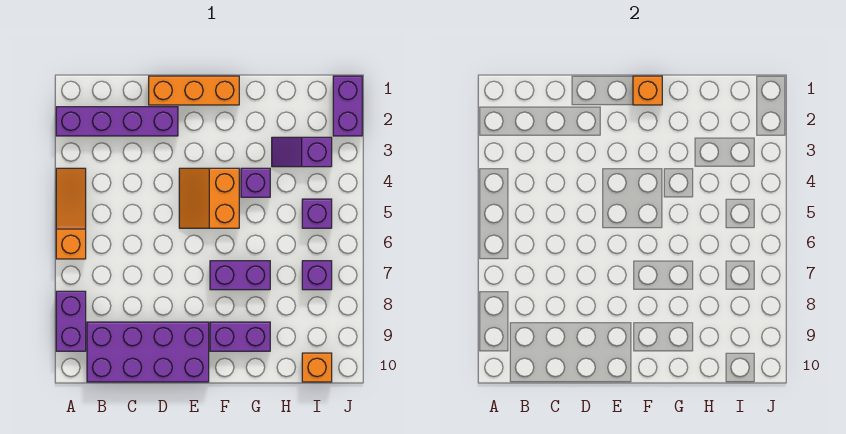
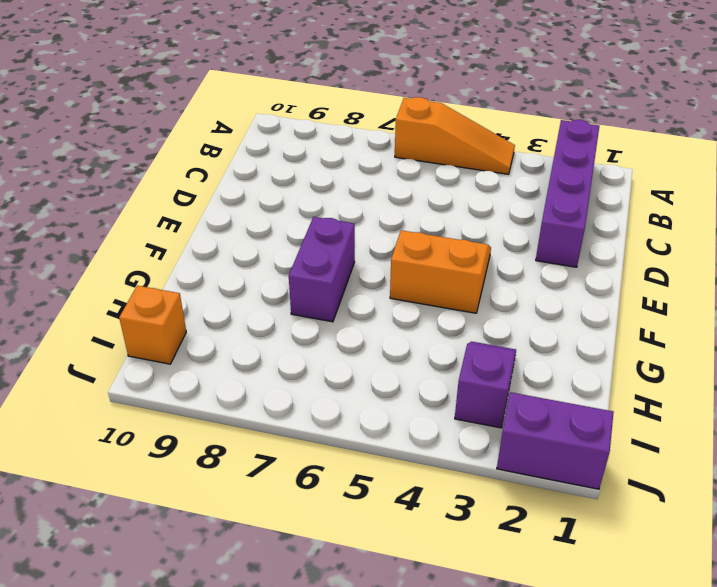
none -> purple 1x2 brick [56,291,86,351]
none -> purple 2x4 brick [87,322,209,382]
none -> orange 1x3 brick [149,76,239,105]

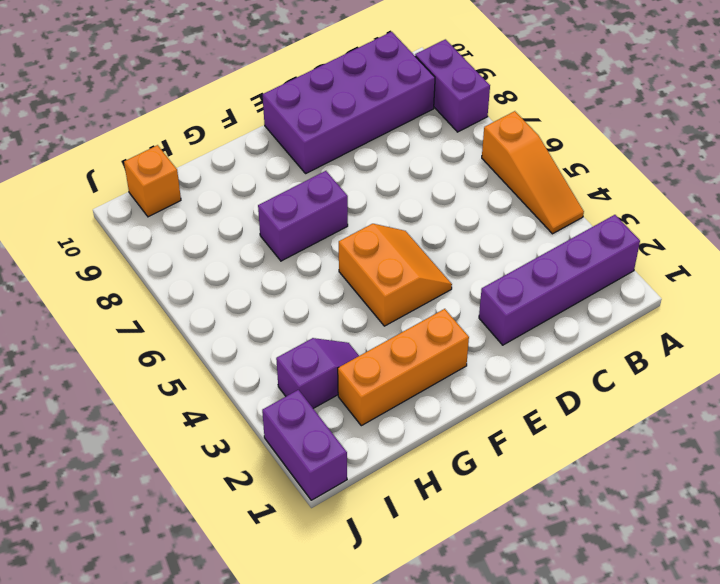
orange 1x3 brick [338,309,469,426] -> orange 1x3 brick moved to [149,76,239,105]
none -> purple 1x2 brick [210,322,270,351]
none -> purple 1x1 brick [241,168,270,197]
none -> purple 1x1 brick [302,199,332,228]

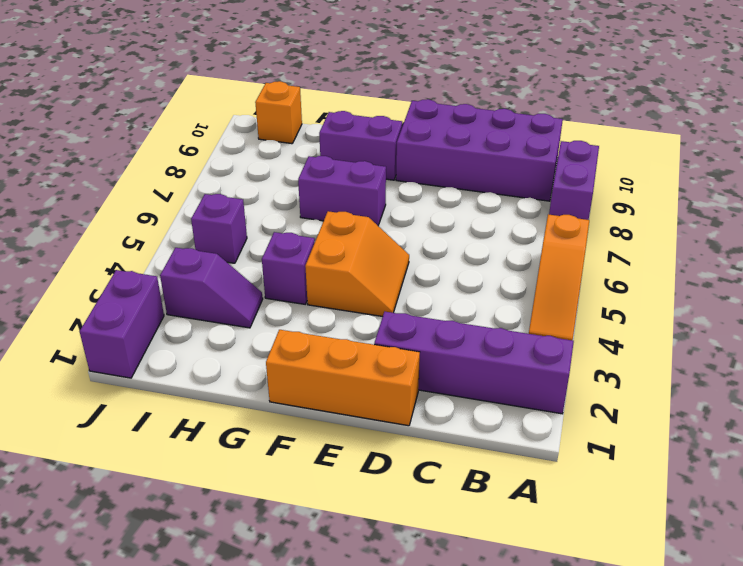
none -> purple 1x1 brick [302,261,332,290]
none -> orange 1x1 brick [633,76,662,105]

